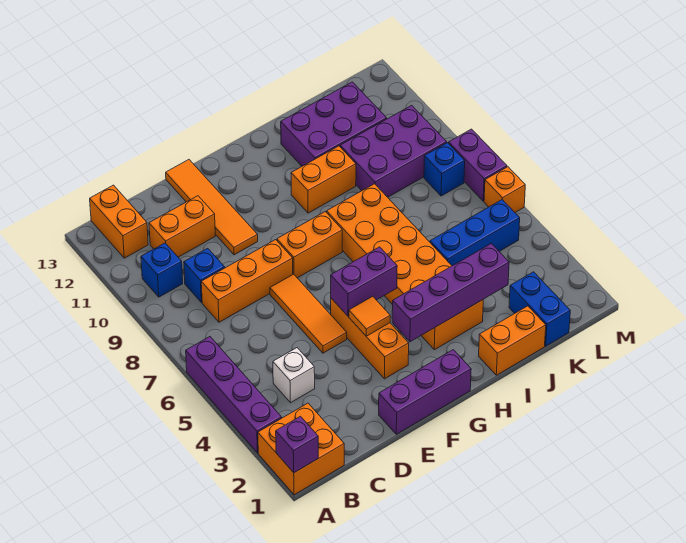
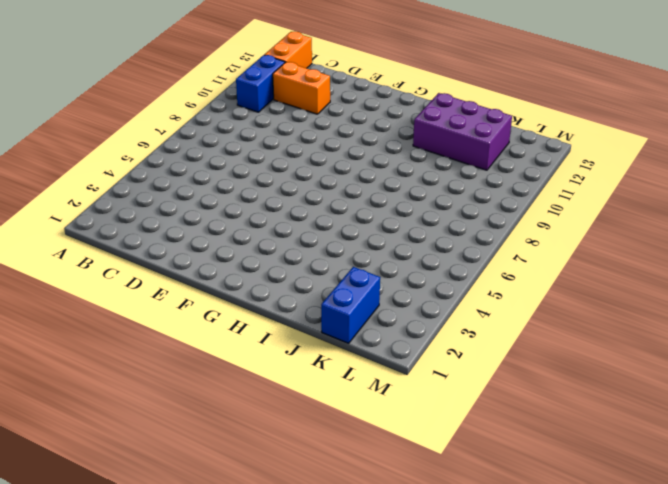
blue 1x2 brick [236,55,285,112] -> blue 1x1 brick [141,243,183,297]
none -> orange 2x2 brick [258,403,344,495]
none -> purple 1x4 brick [186,337,282,453]
none -> white 1x1 brick [273,348,315,403]

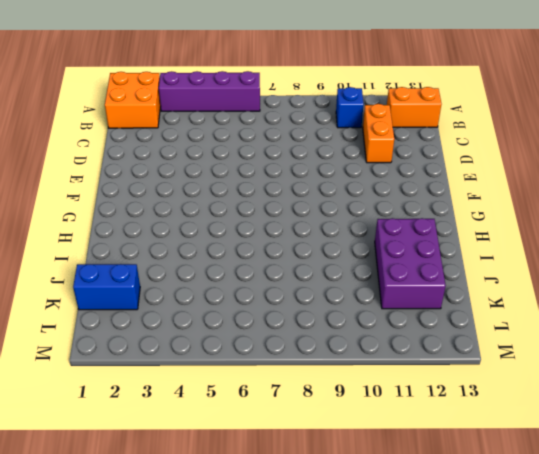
none -> white 1x1 brick [273,348,315,403]
none -> orange 1x3 brick [201,240,293,322]
none -> blue 1x1 brick [184,248,225,303]

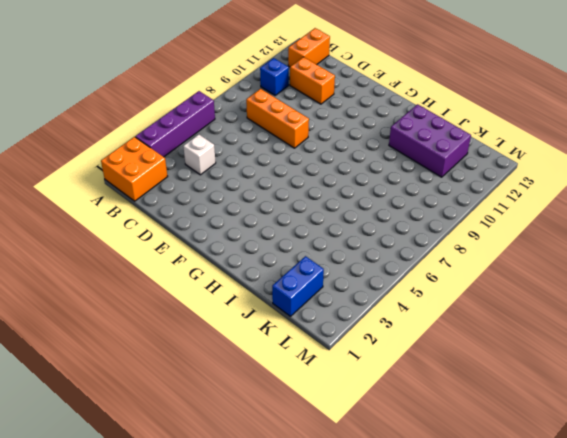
none -> blue 1x1 brick [184,248,225,303]
none -> purple 1x3 brick [379,350,471,434]
none -> orange 1x3 tile [270,274,347,353]

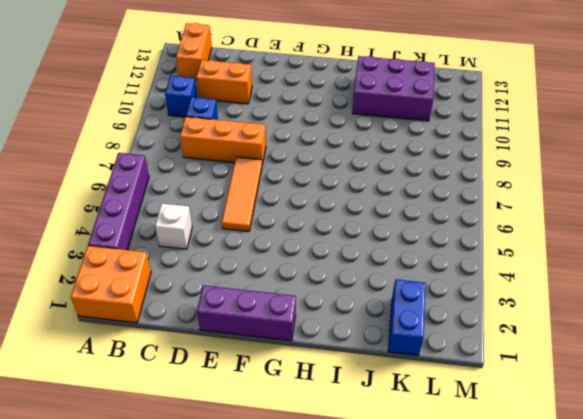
none -> orange 1x4 tile [166,160,258,255]
none -> orange 1x3 brick [331,298,409,379]
none -> orange 1x2 brick [277,212,342,278]

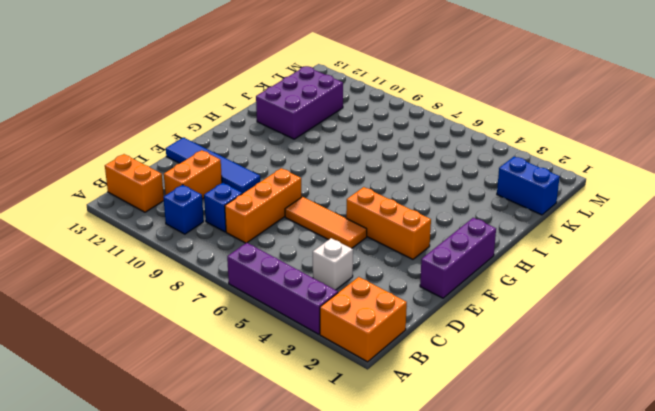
blue 1x4 tile [166,138,260,194] -> orange 1x4 tile [166,160,258,255]
none -> orange 1x2 brick [277,212,342,278]
none -> orange 2x6 brick [327,184,483,350]
none -> orange 1x2 brick [291,146,356,213]

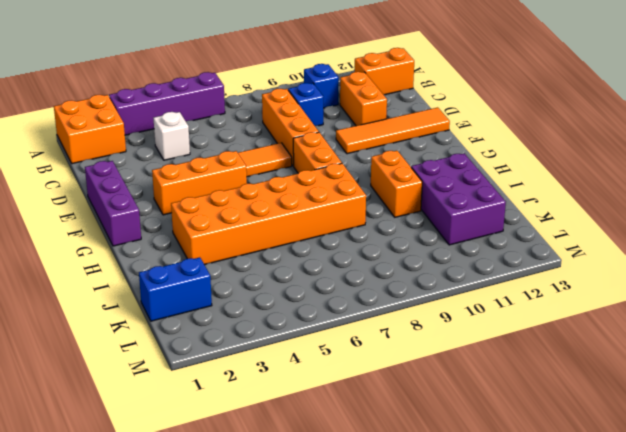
none -> orange 1x2 brick [479,306,546,375]
none -> blue 1x3 brick [430,200,520,266]
none -> purple 2x3 brick [340,105,447,197]

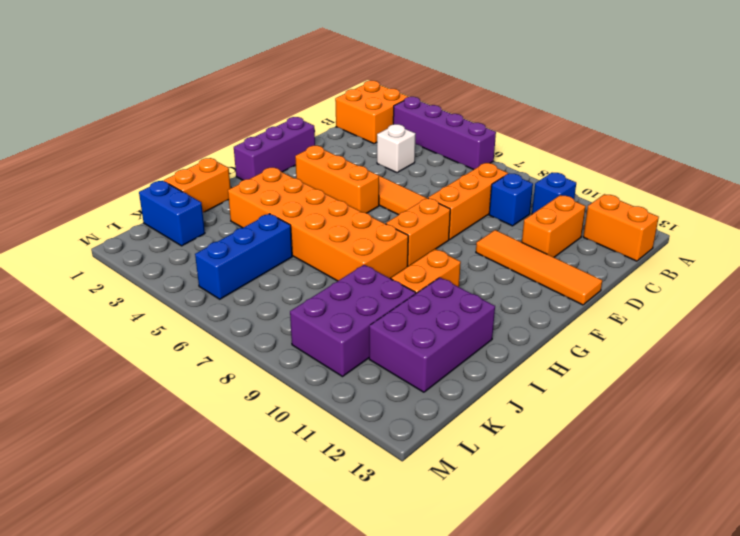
none -> blue 1x1 brick [424,143,465,196]
none -> orange 1x1 brick [484,167,525,212]
none -> purple 1x2 brick [449,129,507,201]

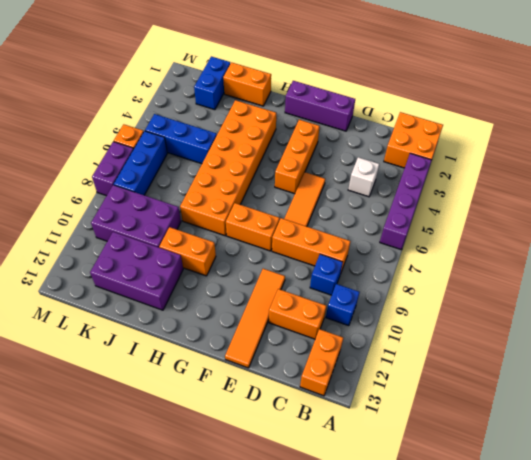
blue 1x3 brick [114,131,167,195] -> blue 1x1 brick [424,143,465,196]
none -> purple 1x1 brick [276,416,318,473]
none -> orange 1x1 tile [349,296,390,336]
none -> purple 1x2 brick [331,247,397,316]

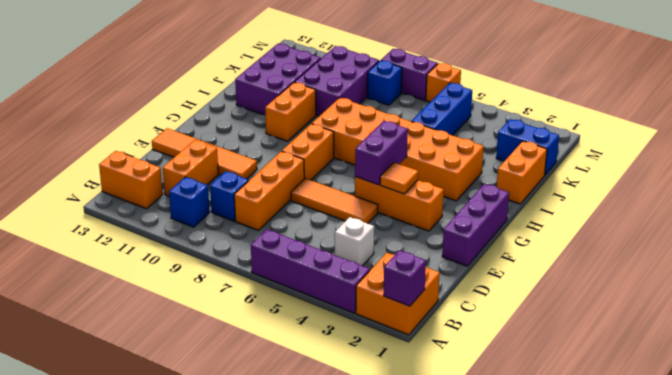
none -> purple 1x4 brick [392,244,509,342]

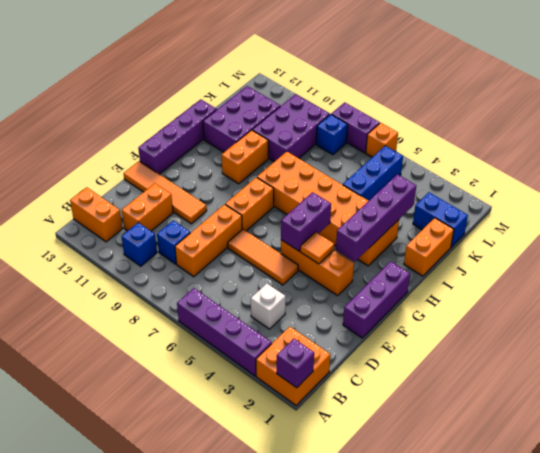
purple 1x4 brick [138,99,217,174] -> none

